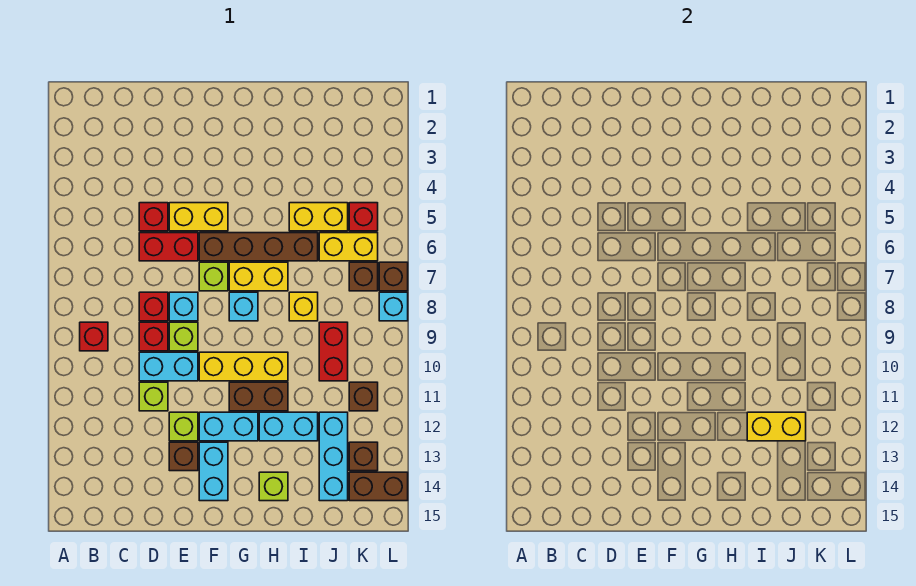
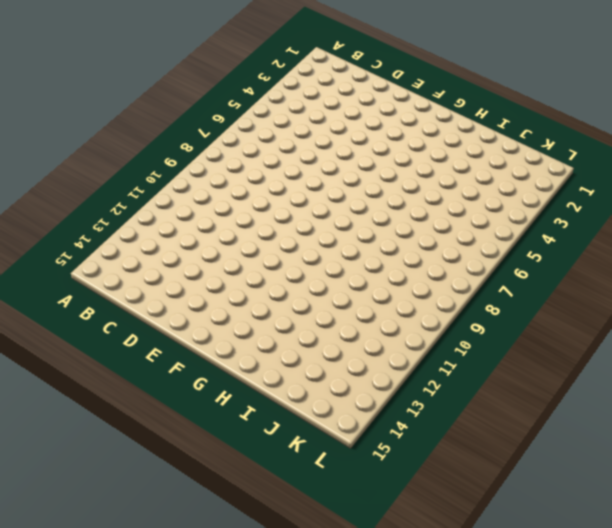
none -> red 1x1 brick [80,322,108,351]
none -> red 1x1 brick [139,203,168,231]
none -> red 1x2 brick [139,233,198,261]
none -> red 1x1 brick [139,292,168,321]

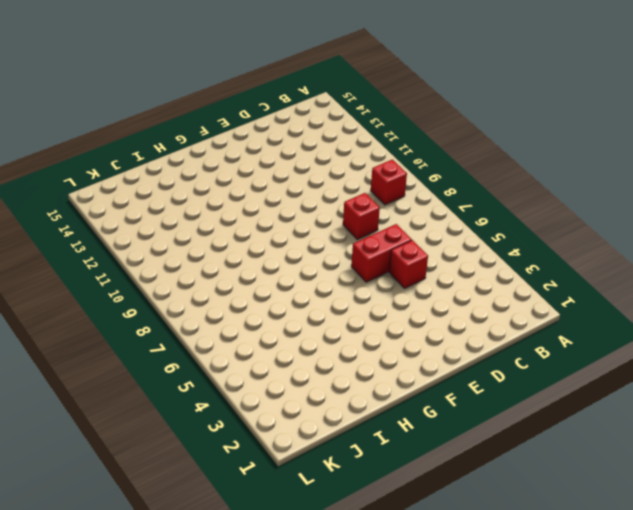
none -> red 1x1 brick [139,322,168,351]
none -> cyan 1x2 brick [139,352,198,381]
none -> lime 1x1 brick [139,382,168,411]
none -> yellow 1x2 brick [169,203,228,231]

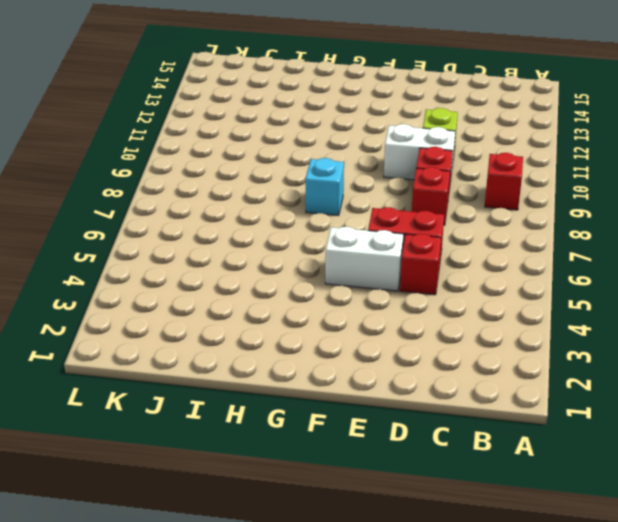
white 1x2 brick [384,124,455,180] -> cyan 1x2 brick [139,352,198,381]
white 1x2 brick [325,227,404,291] -> yellow 1x2 brick [169,203,228,231]
none -> cyan 1x1 brick [169,292,198,321]
none -> lime 1x1 brick [169,322,198,351]
none -> lime 1x1 brick [169,412,198,441]
none -> brown 1x1 brick [169,442,198,471]

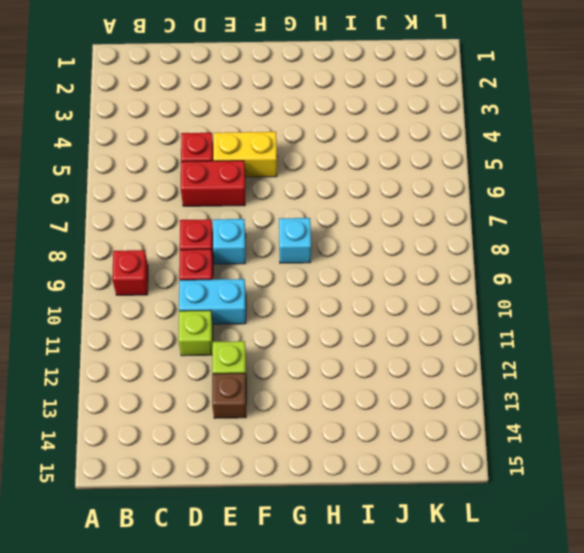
none -> lime 1x1 brick [169,322,198,351]
none -> brown 1x4 brick [199,233,318,261]
none -> lime 1x1 brick [199,262,228,291]
none -> yellow 1x3 brick [199,352,288,381]

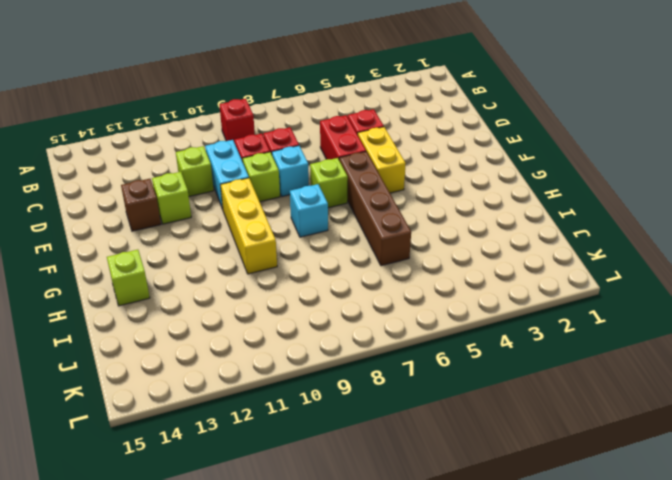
none -> cyan 1x2 brick [199,412,258,441]
none -> cyan 1x2 brick [199,442,228,501]
none -> yellow 1x2 brick [229,262,288,291]
none -> brown 1x2 brick [229,382,288,411]

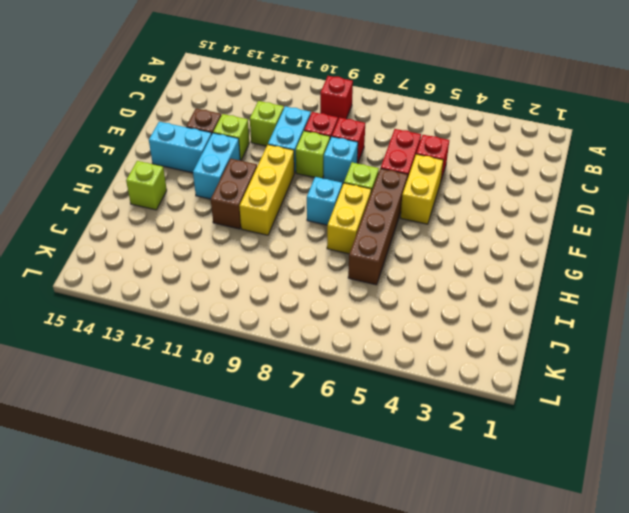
none -> cyan 1x2 brick [259,412,318,441]
none -> yellow 1x2 brick [289,203,348,231]
none -> yellow 1x1 brick [289,292,318,321]
none -> yellow 1x2 brick [319,233,378,261]

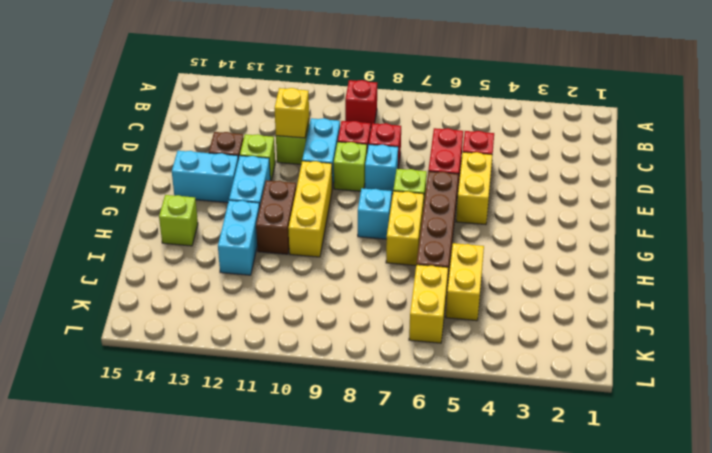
yellow 1x1 brick [274,88,309,138] -> yellow 1x1 brick moved to [289,292,318,321]
none -> red 1x2 brick [319,322,348,381]
none -> cyan 1x3 brick [319,412,348,501]
none -> red 1x1 brick [349,203,378,231]
none -> brown 1x1 brick [349,262,378,291]

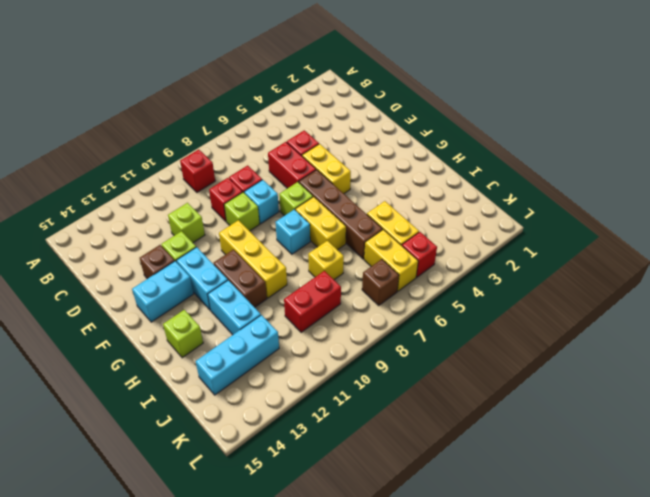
none -> cyan 1x2 brick [139,352,198,381]
none -> brown 1x1 brick [349,382,378,411]
none -> brown 1x1 brick [349,442,378,471]
none -> brown 1x2 brick [349,472,408,501]

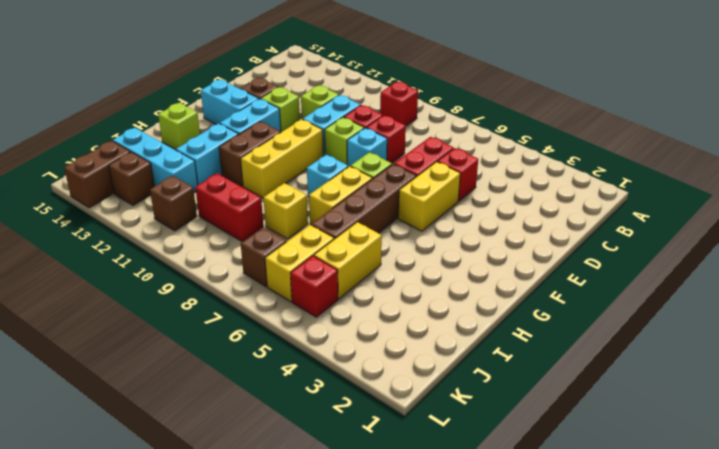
none -> brown 1x1 brick [379,262,408,291]
none -> cyan 1x1 brick [379,292,408,321]
none -> yellow 1x2 brick [747,412,806,441]

